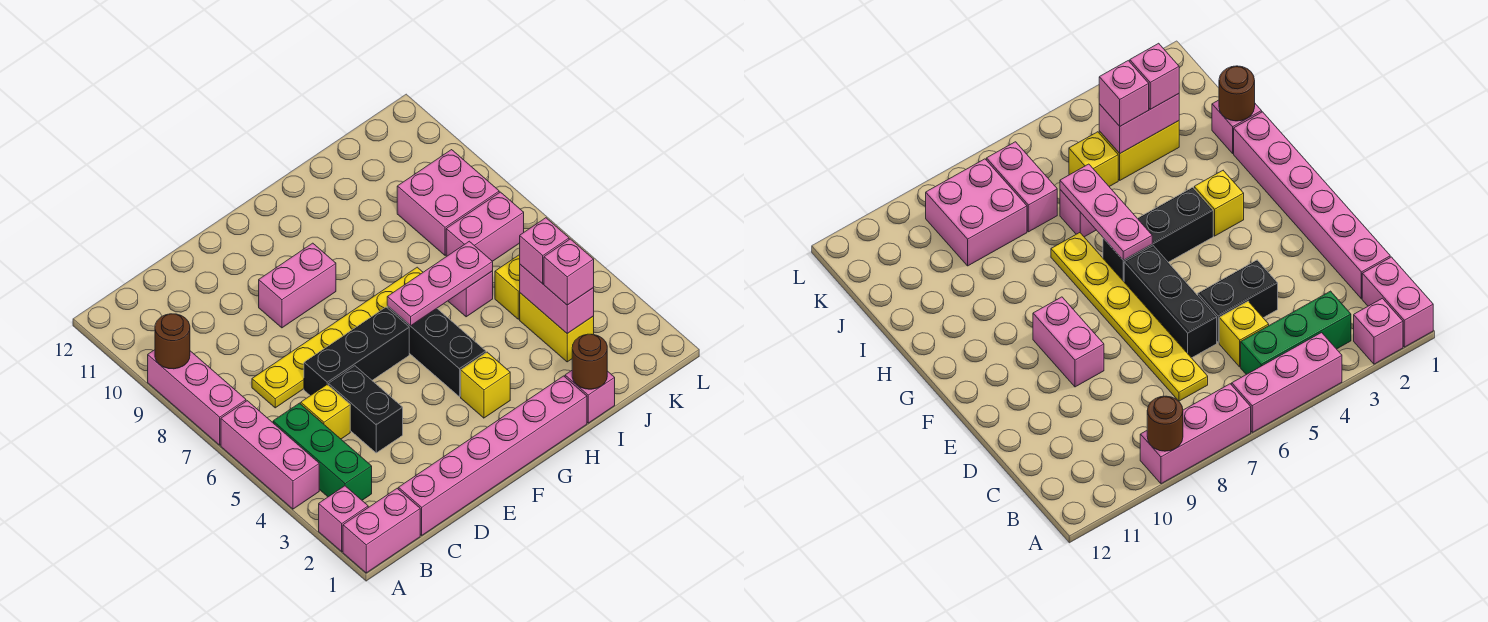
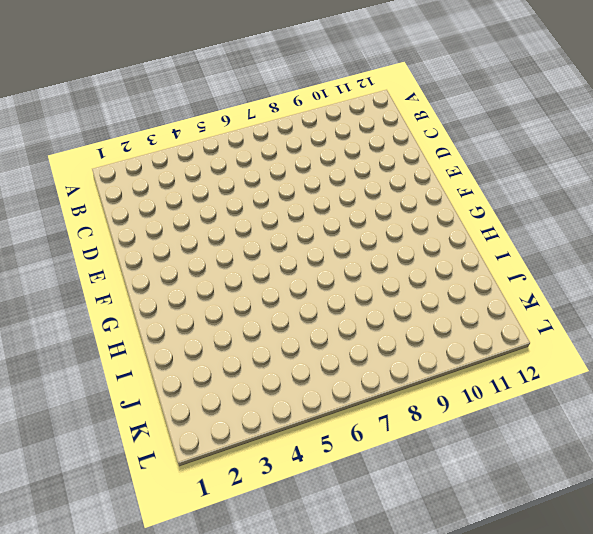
none -> pink 1x2 brick [343,489,420,573]
none -> pink 1x1 brick [319,486,368,552]
none -> pink 1x3 brick [221,401,319,509]

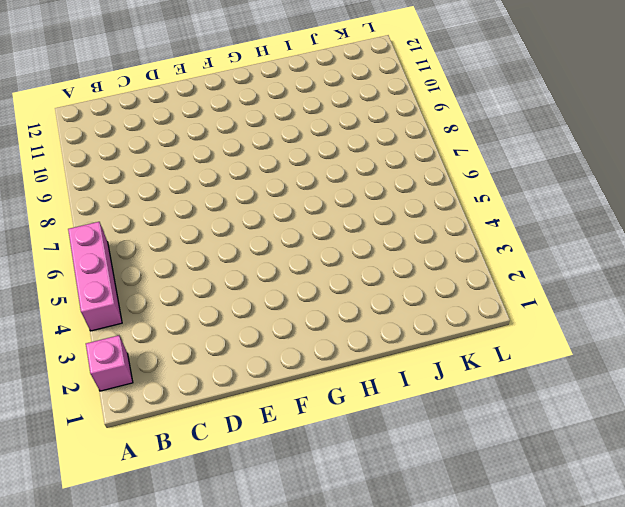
none -> pink 1x2 brick [343,489,420,573]
none -> pink 1x3 brick [148,350,246,445]
none -> green 1x3 brick [273,403,372,500]

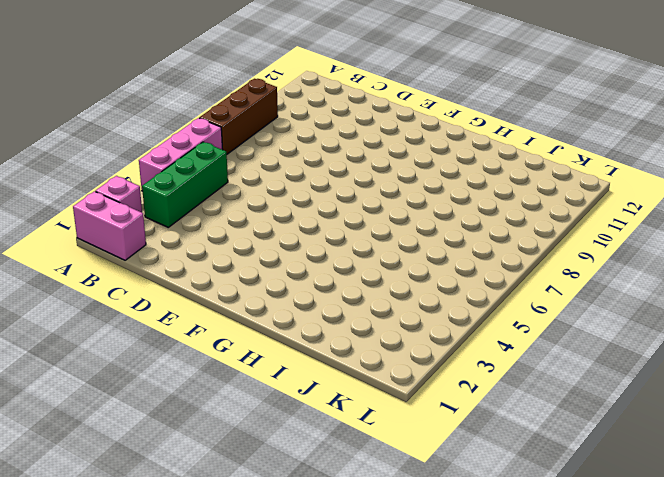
brown 1x3 brick [199,79,278,154] -> pink 1x3 brick [148,350,246,445]
none -> pink 1x6 brick [398,376,587,535]
none -> yellow 1x1 brick [301,385,350,439]
none -> yellow 1x6 plate [252,267,423,408]

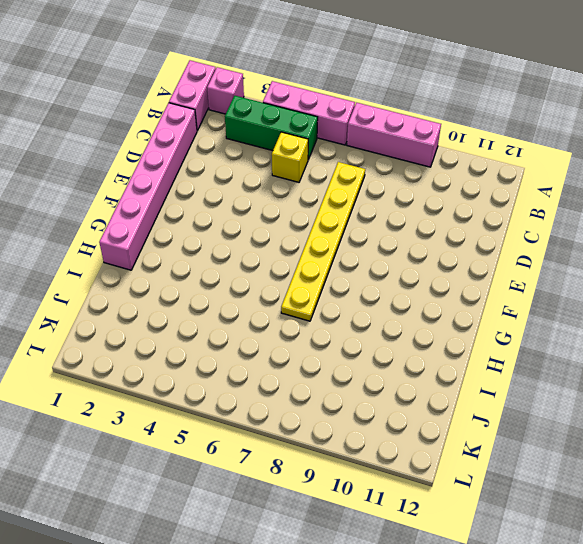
none -> black 1x2 brick [329,366,403,453]
none -> black 1x3 brick [304,307,409,396]
none -> pink 1x2 brick [259,243,336,328]

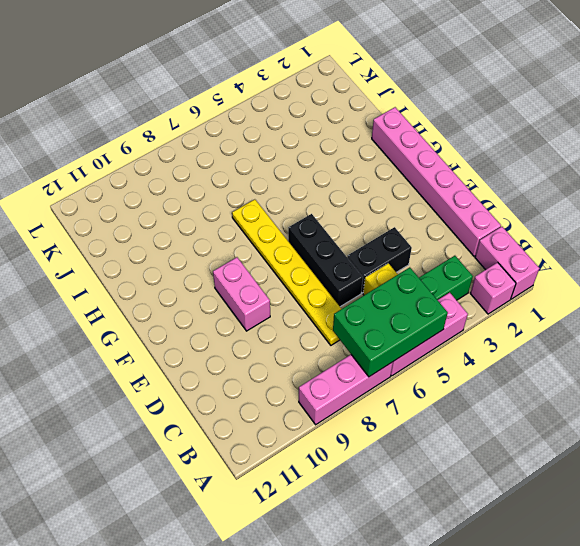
green 2x3 brick [333,267,448,377] -> none
none -> yellow 1x1 brick [461,352,510,418]
none -> black 1x3 brick [387,306,486,397]
none -> pink 1x1 brick [565,371,615,423]

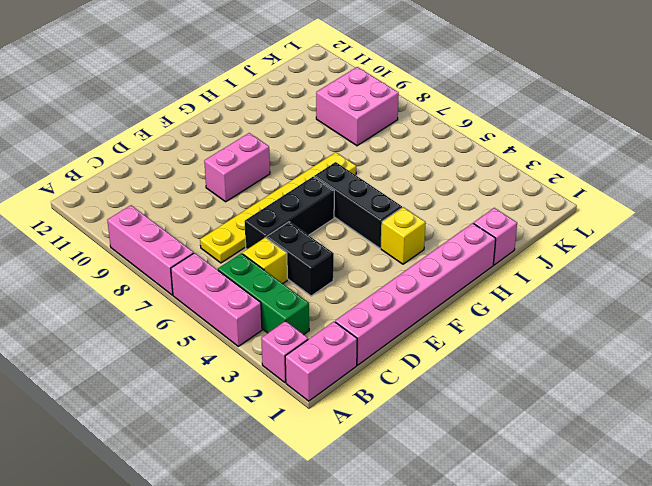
none -> pink 1x1 brick [448,271,493,317]
none -> yellow 1x2 brick [520,293,594,362]
none -> yellow 1x1 brick [495,255,520,319]

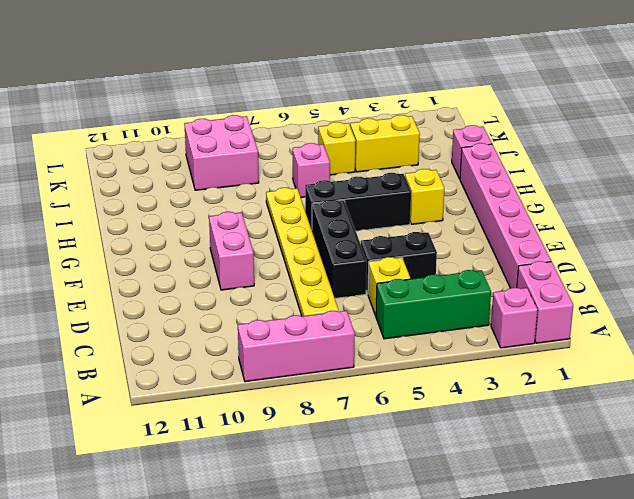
none -> pink 1x3 brick [221,401,319,509]
none -> pink 1x2 brick [446,192,524,261]
none -> brown 1x1 round brick [155,314,190,369]

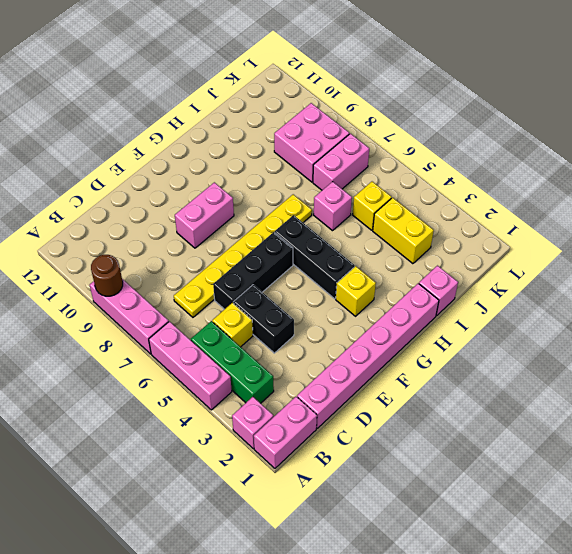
none -> pink 1x3 plate [387,241,493,326]
none -> brown 1x1 round brick [572,334,607,389]
none -> pink 1x2 brick [520,265,594,333]

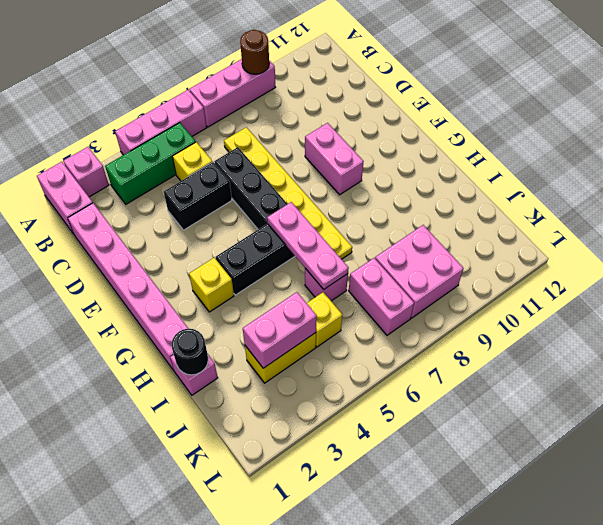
black 1x1 round brick [172,329,208,375] -> brown 1x1 round brick [572,334,607,389]
none -> pink 1x1 brick [544,239,594,305]
none -> pink 1x1 brick [520,218,569,284]

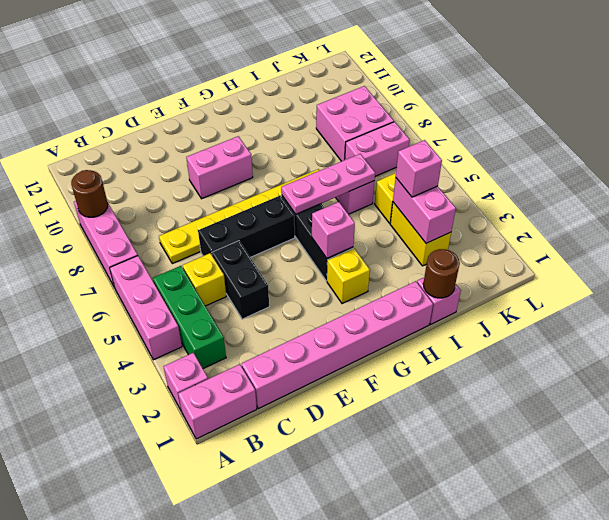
pink 1x1 brick [312,202,355,258] -> pink 1x1 brick moved to [544,239,594,305]

